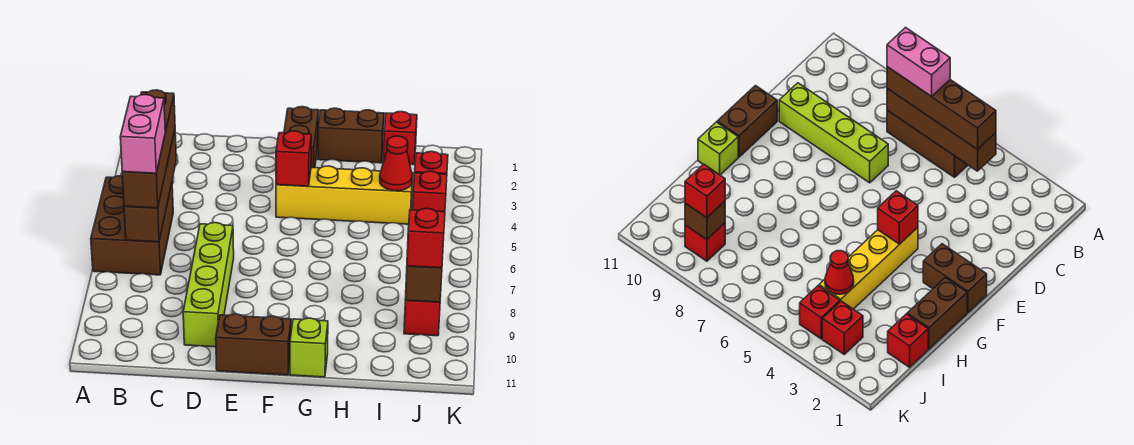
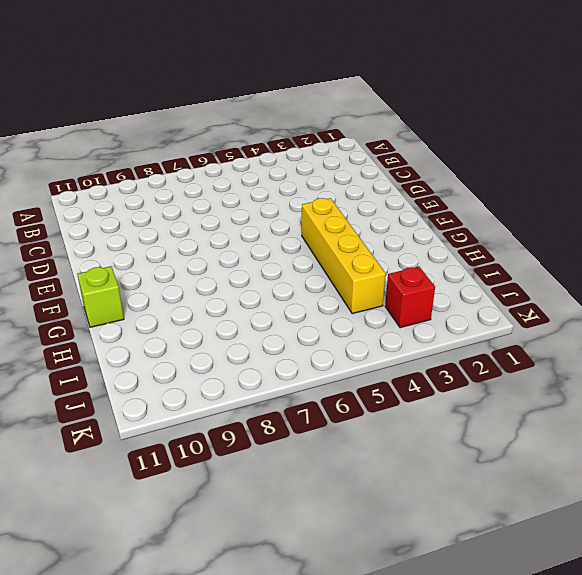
none -> brown 2x3 brick [91,176,173,275]
none -> lime 1x4 brick [183,223,234,347]
none -> brown 1x2 brick [216,314,291,375]

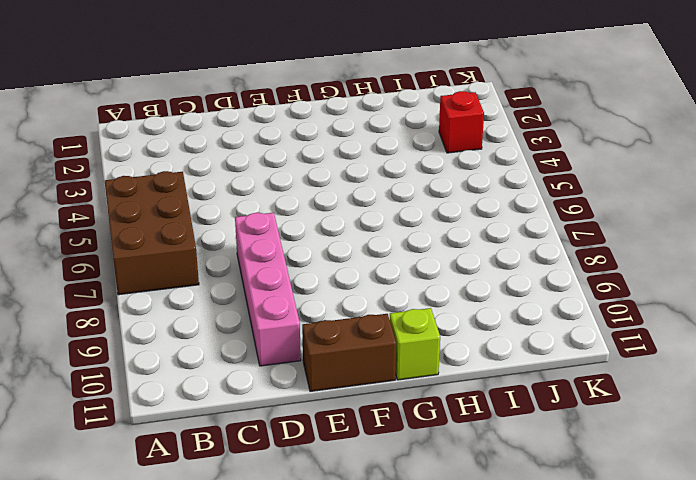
pink 1x4 brick [235,213,301,366] -> lime 1x4 brick [183,223,234,347]
none -> brown 1x2 brick [284,107,319,168]
none -> yellow 1x4 brick [276,166,413,224]
none -> brown 1x2 brick [318,108,384,163]

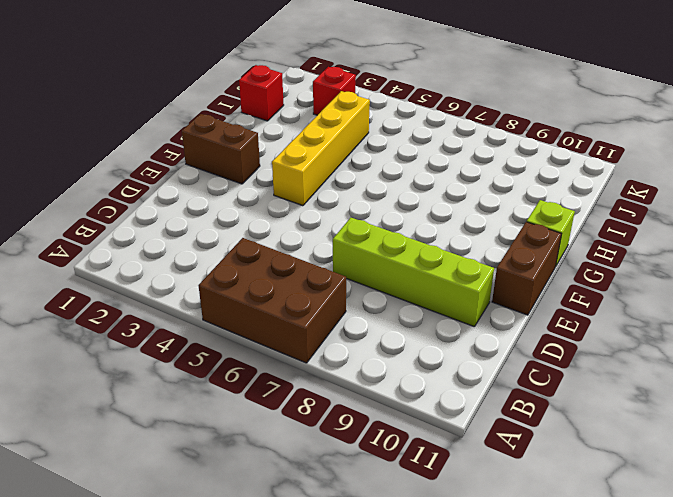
none -> brown 1x2 brick [318,108,384,163]
none -> red 1x1 brick [412,171,447,212]
none -> red 1x1 brick [404,300,440,336]

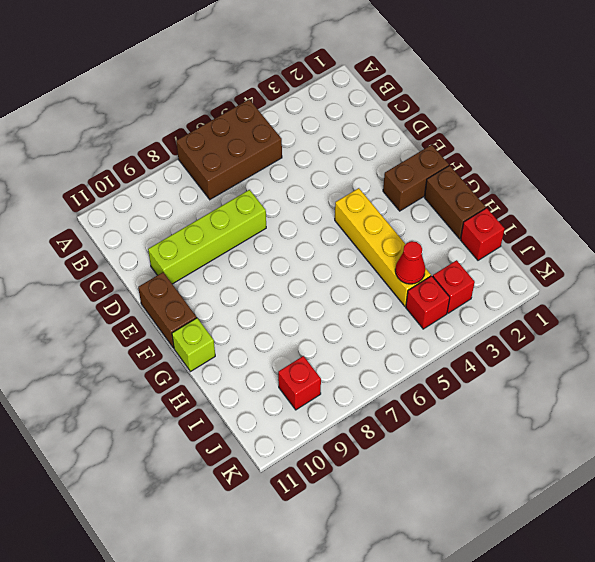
none -> brown 1x4 brick [124,131,176,242]
none -> red 1x1 brick [276,131,311,186]
none -> brown 1x1 brick [405,266,442,302]

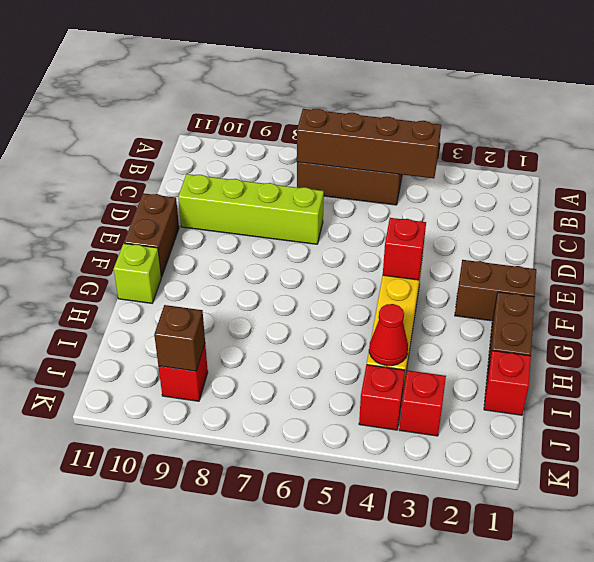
none -> brown 1x4 brick [122,90,175,208]
none -> red 1x1 brick [407,208,445,268]
none -> pink 1x2 brick [120,95,165,173]

